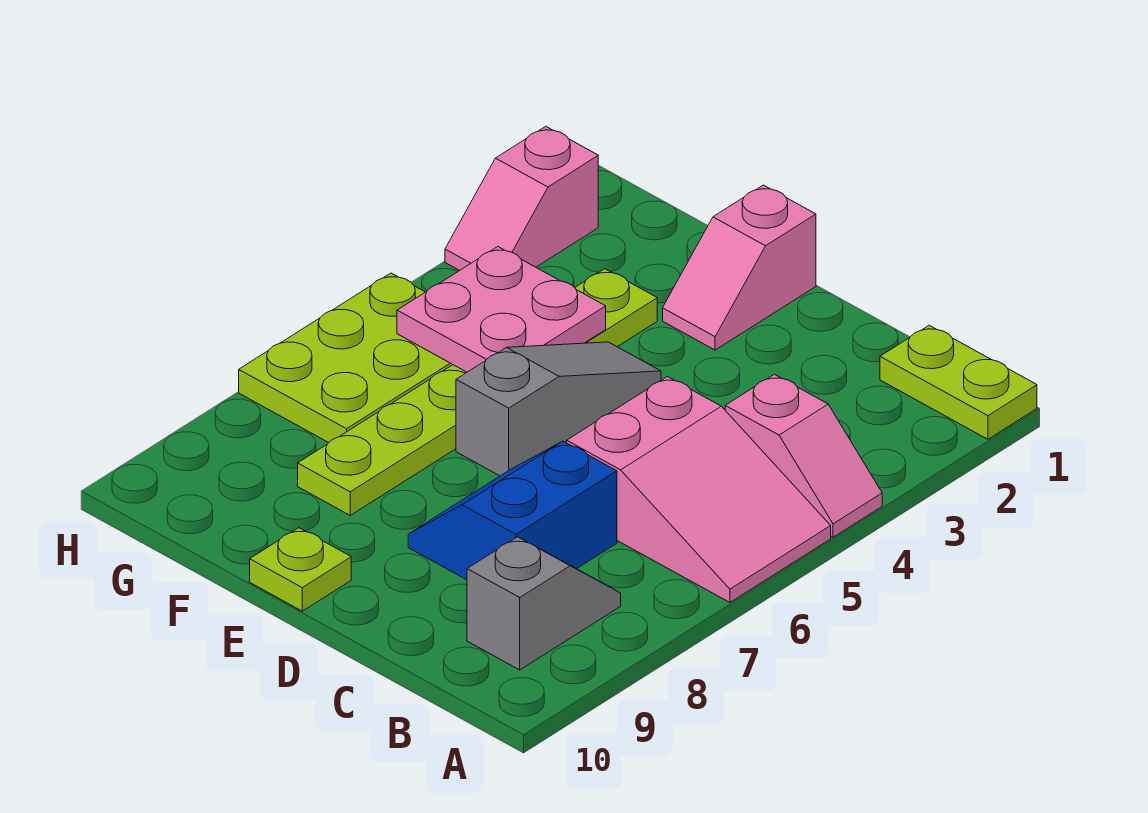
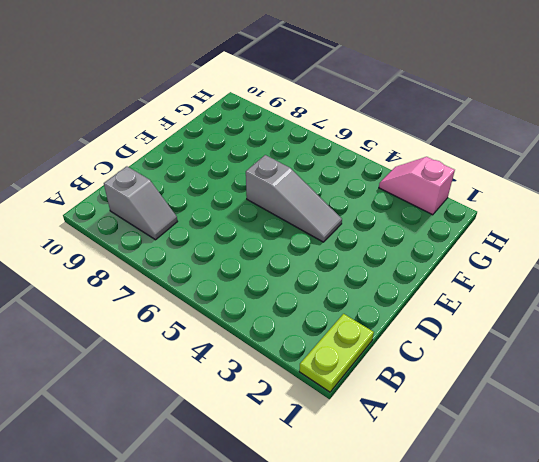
none -> pink 1x2 slope [725,374,882,537]
none -> pink 2x3 slope [567,377,831,602]
none -> blue 2x2 slope [408,441,617,580]

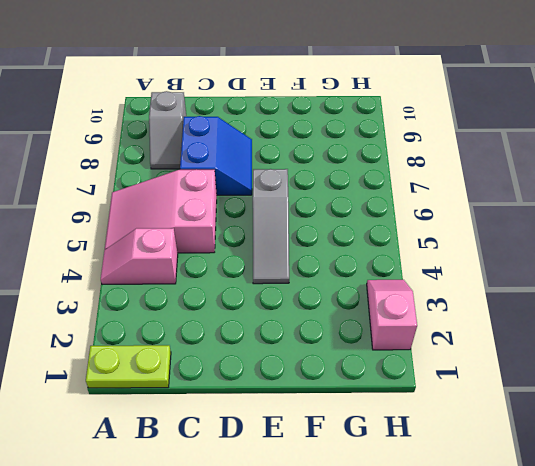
none -> pink 1x2 slope [663,185,816,350]
none -> lime 1x1 plate [250,528,351,611]
none -> lime 1x6 plate [298,269,657,515]

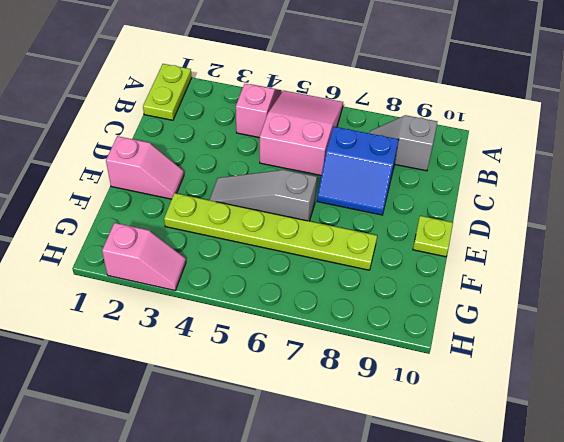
none -> lime 2x3 plate [239,273,453,443]
none -> pink 2x2 plate [397,247,606,372]

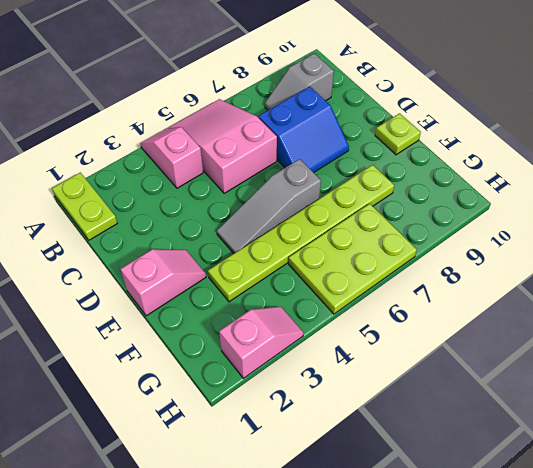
none -> pink 2x2 plate [397,247,606,372]

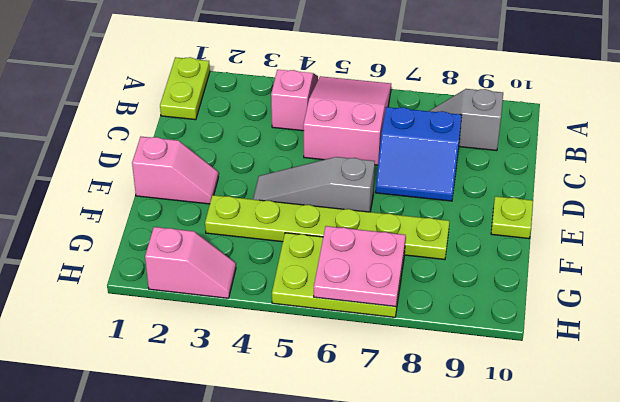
pink 2x2 plate [314,226,406,307] -> pink 2x2 plate moved to [397,247,606,372]

